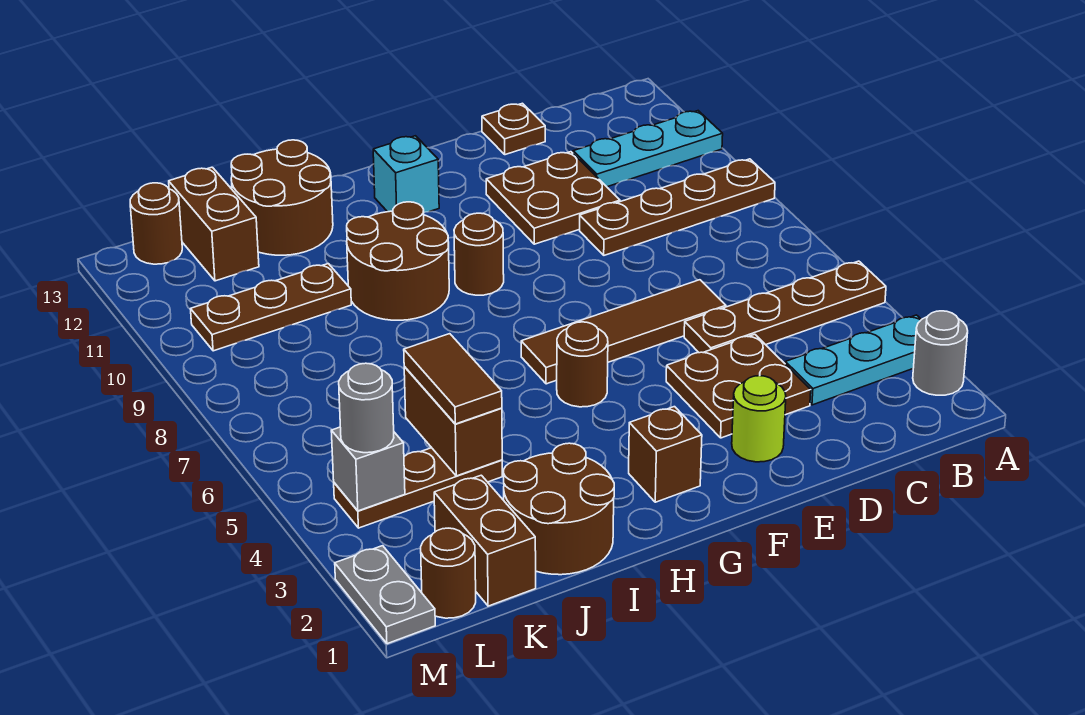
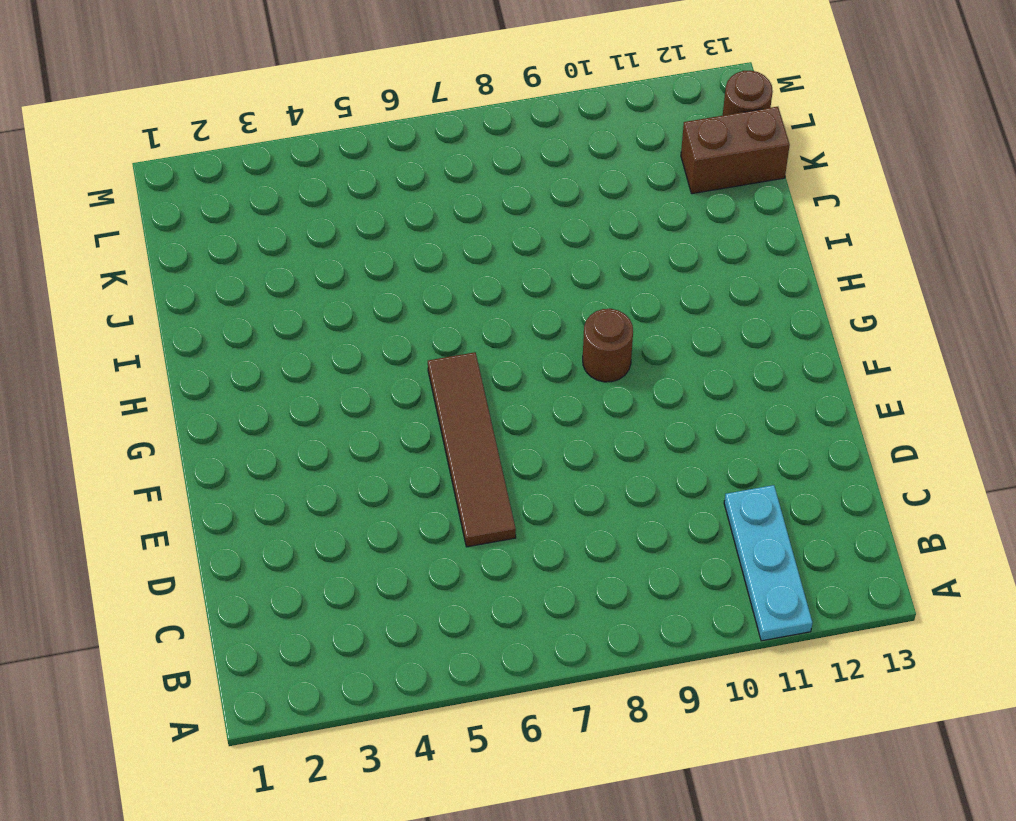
none -> grey 1x1 round brick [913,311,968,395]
none -> cyan 1x3 plate [785,315,921,405]
none -> brown 1x4 plate [684,261,886,353]

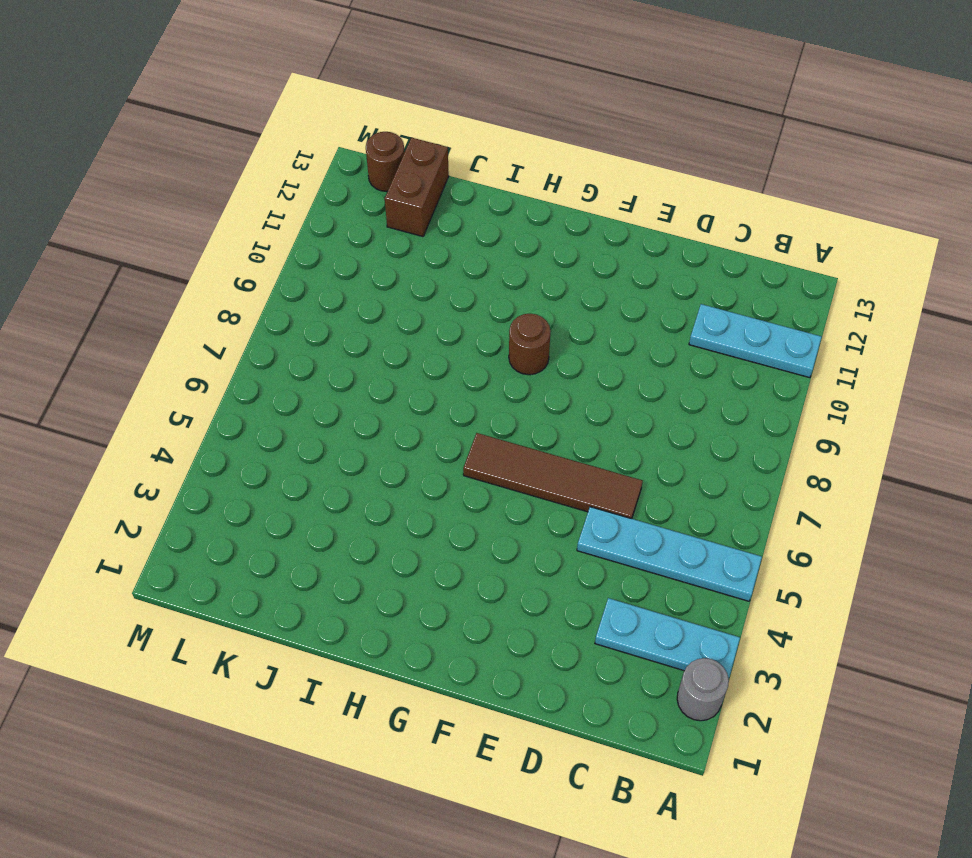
cyan 1x4 plate [577,507,762,601] -> brown 1x4 plate [684,261,886,353]
none -> brown 1x4 plate [580,159,775,255]
none -> brown 2x2 plate [666,334,811,438]
none -> brown 2x2 plate [486,152,620,244]

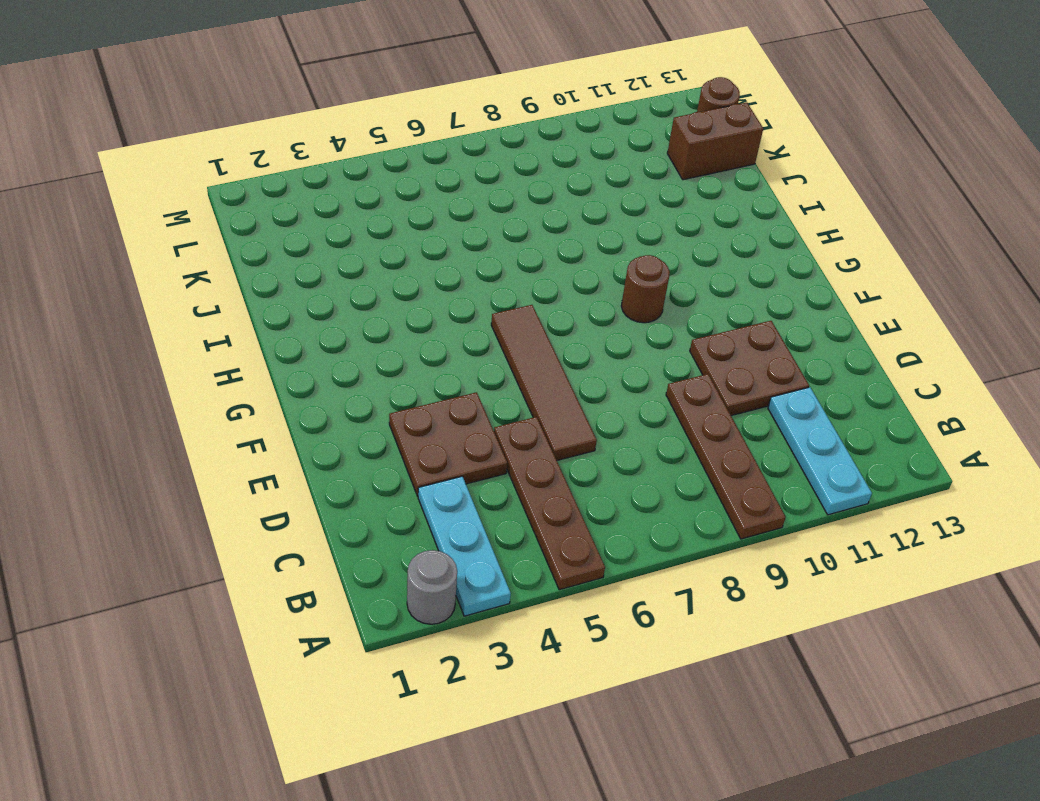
none -> brown 1x1 plate [482,103,545,155]
none -> lime 1x1 round brick [732,376,786,462]
none -> brown 1x1 brick [629,407,702,502]

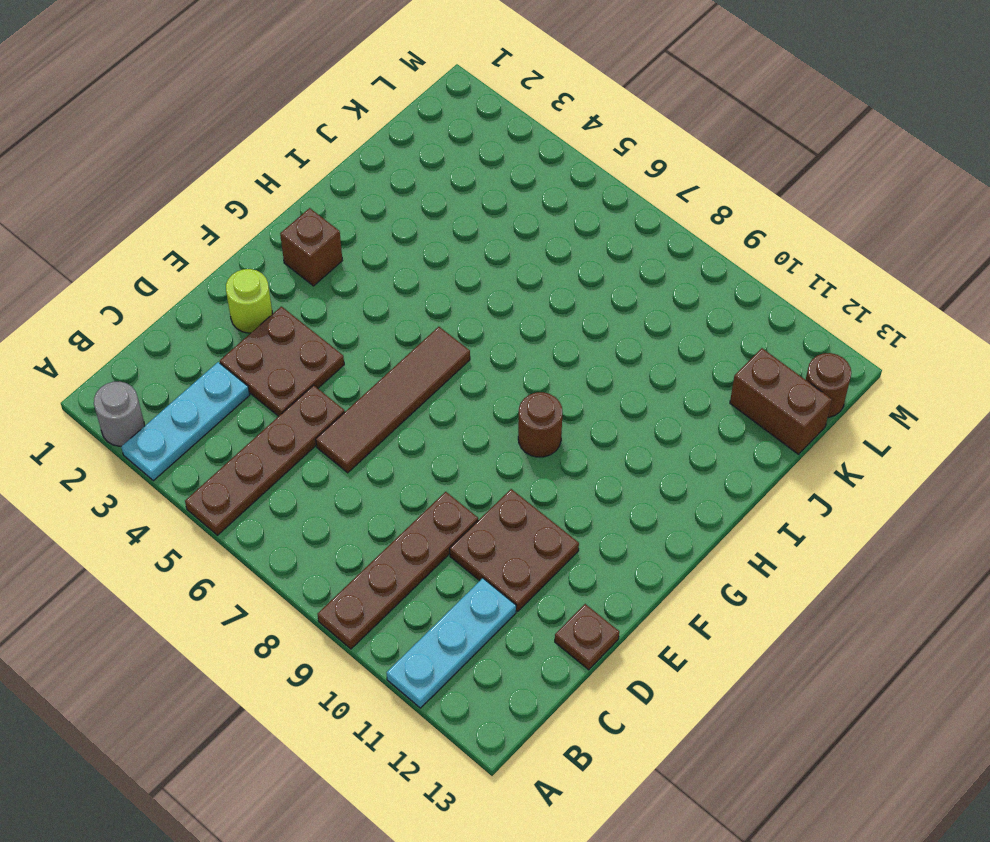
none -> brown 1x1 round brick [557,322,608,407]
none -> cyan 1x1 brick [373,136,439,212]
none -> brown 2x2 round brick [347,202,449,320]

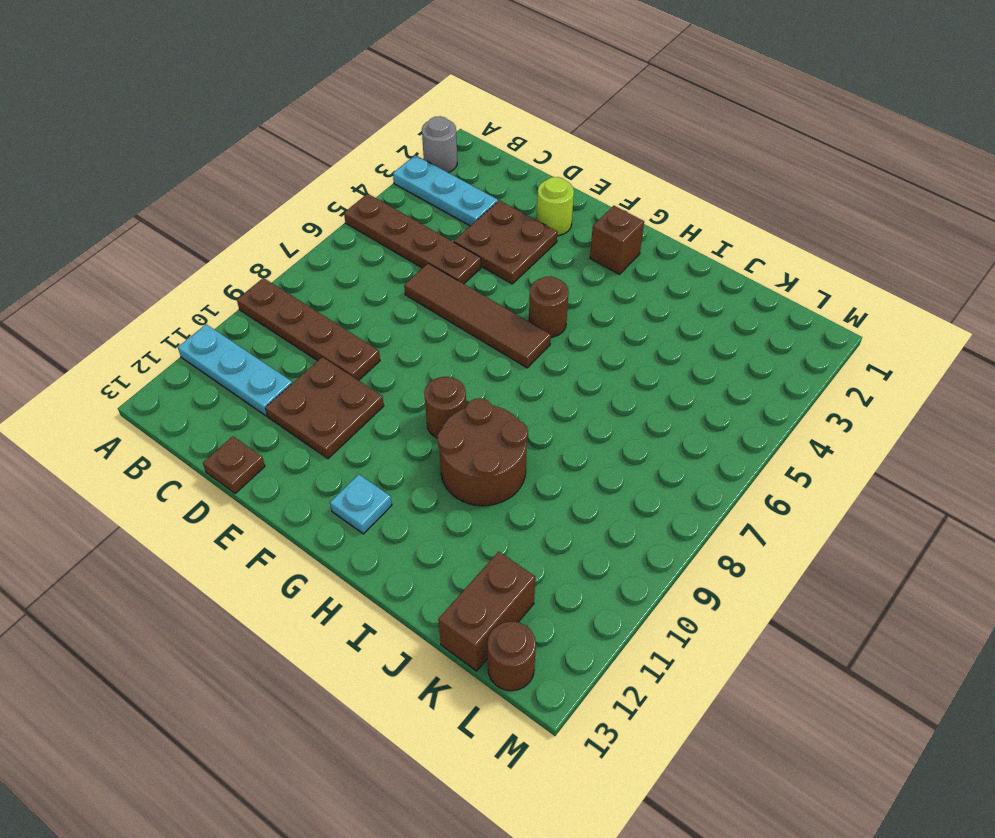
cyan 1x1 plate [330,474,392,534] -> cyan 1x1 brick [373,136,439,212]
none -> brown 2x2 round brick [504,443,614,575]
none -> brown 2x2 round brick [231,140,333,255]
none -> brown 1x3 plate [334,448,502,528]

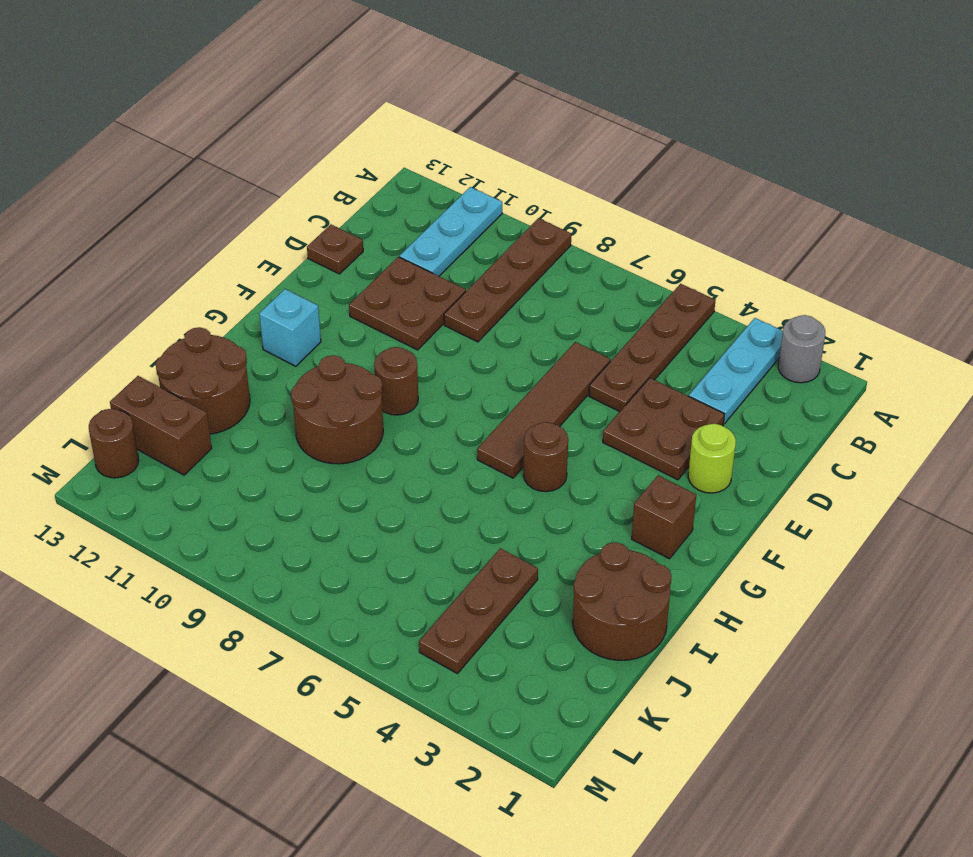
none -> brown 1x3 plate [191,264,351,351]
none -> brown 1x2 brick [434,475,536,606]
none -> brown 1x1 round brick [421,528,476,618]

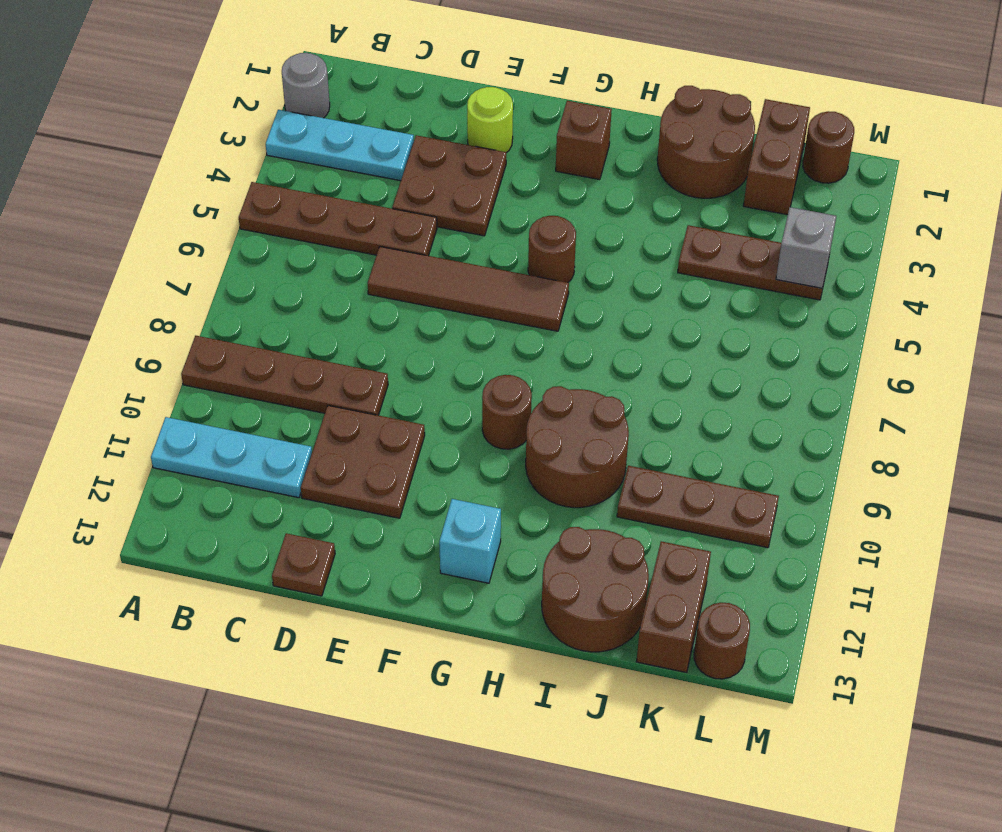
none -> grey 1x2 plate [335,546,435,644]
none -> brown 1x2 brick [404,366,502,476]
none -> brown 1x2 tile [404,334,502,424]

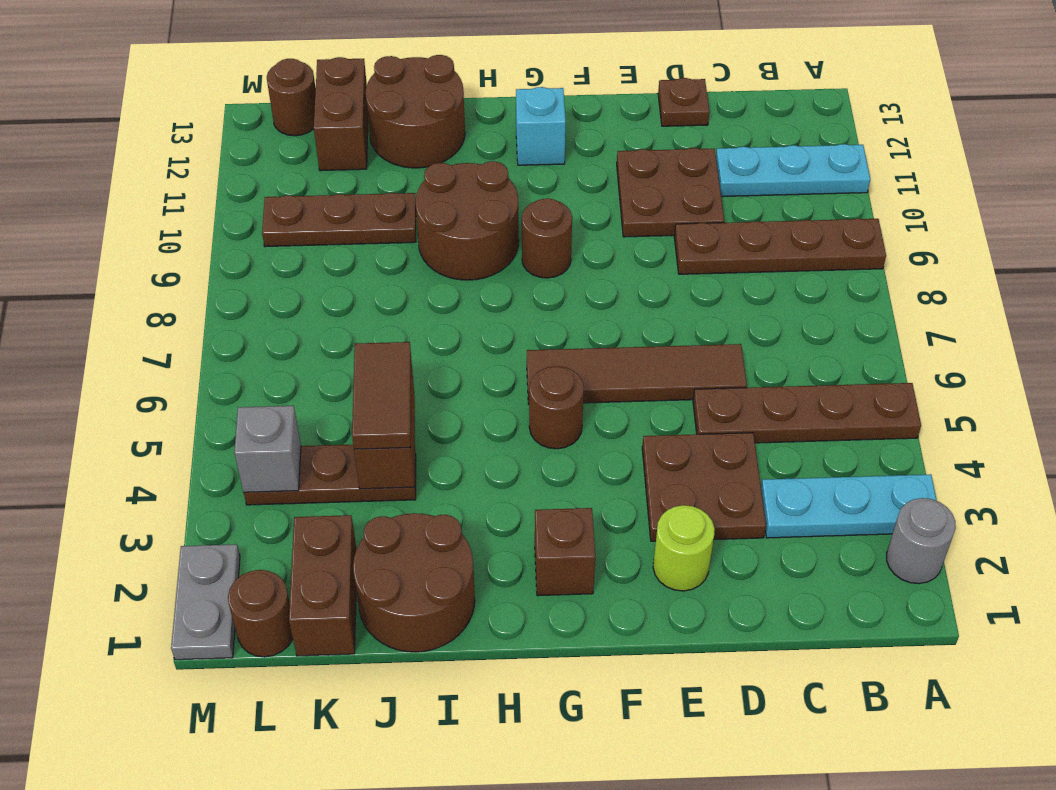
none -> grey 1x1 round brick [339,363,394,453]

